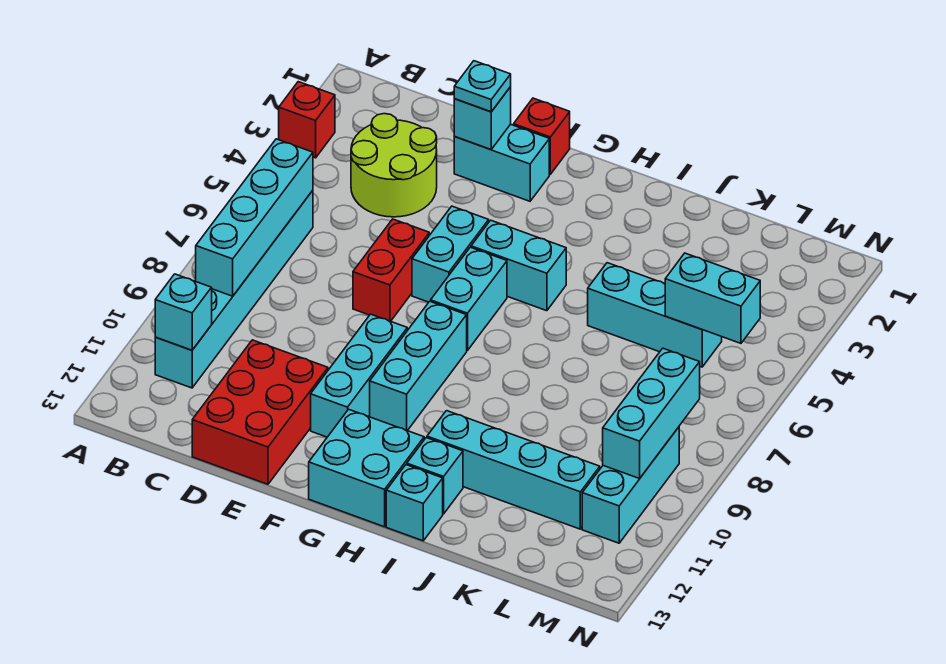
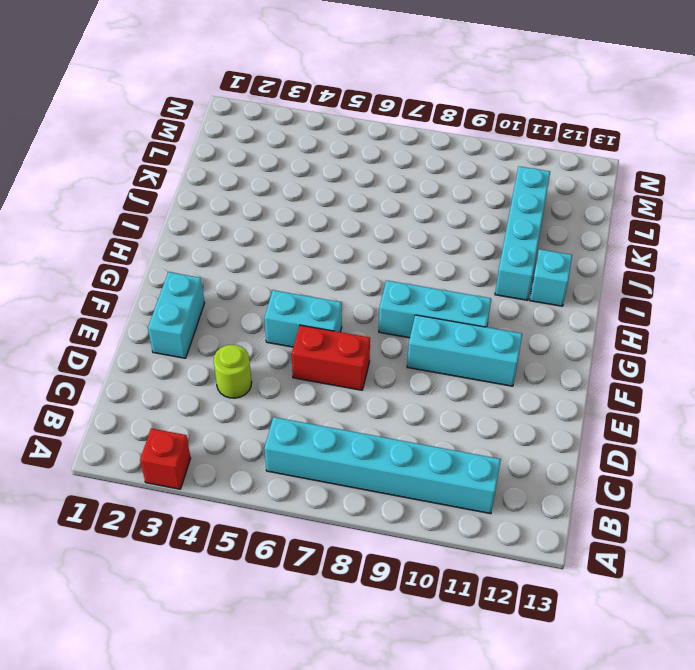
lime 1x1 round brick [214,345,252,398] -> lime 2x2 round brick [351,114,437,217]
none -> red 2x3 brick [192,340,328,484]
none -> red 1x1 brick [514,98,570,174]
none -> cyan 1x2 brick [471,220,566,311]

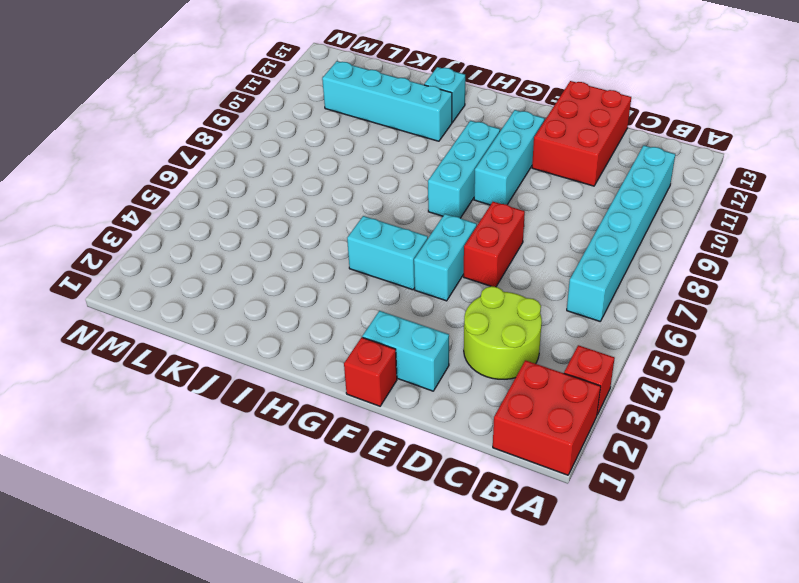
red 2x2 brick [493,360,601,475] -> none
none -> cyan 1x2 brick [431,247,507,351]
none -> cyan 2x2 brick [309,409,424,527]
none -> cyan 1x1 brick [386,465,443,541]

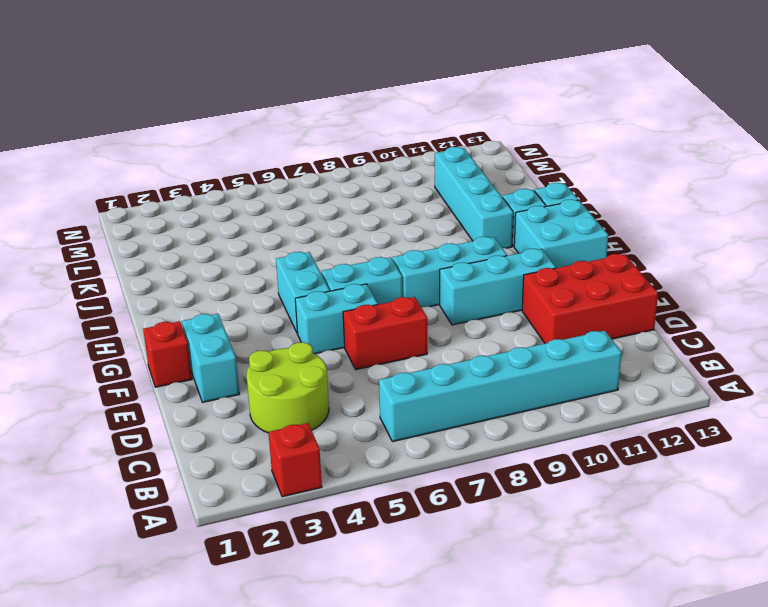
none -> cyan 1x3 brick [588,263,722,367]
none -> cyan 1x3 brick [582,427,679,543]
none -> cyan 1x4 brick [196,139,313,296]

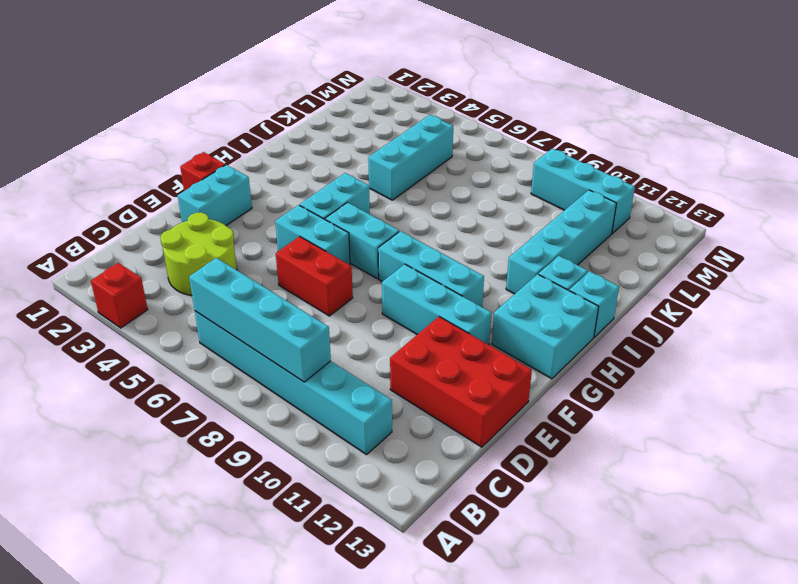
none -> cyan 1x1 brick [155,274,212,350]
none -> cyan 1x1 brick [454,87,511,150]
none -> cyan 1x2 brick [665,253,760,343]

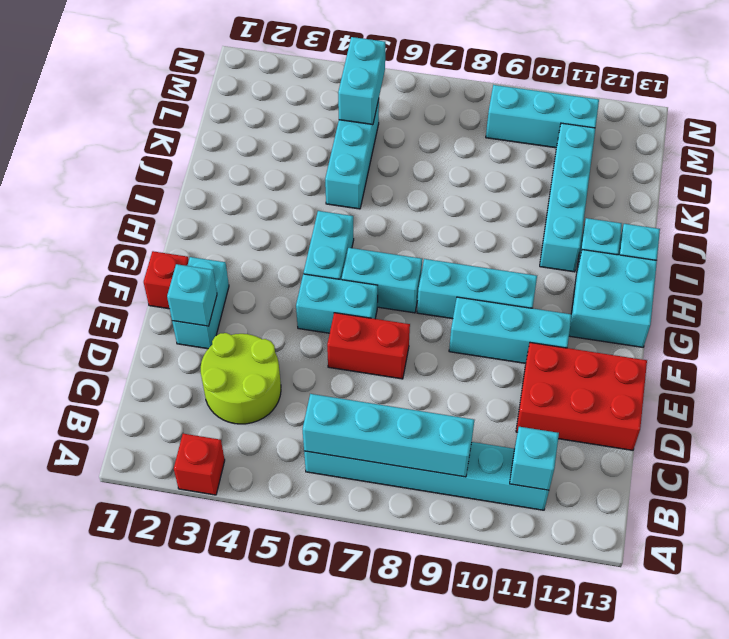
none -> cyan 1x3 brick [603,348,700,479]
none -> cyan 1x1 plate [454,61,511,112]

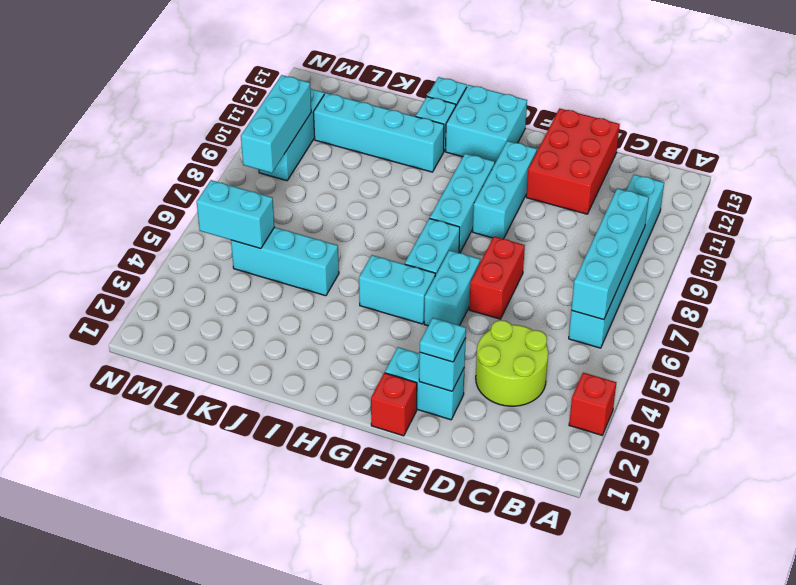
none -> cyan 1x1 brick [155,274,212,350]

